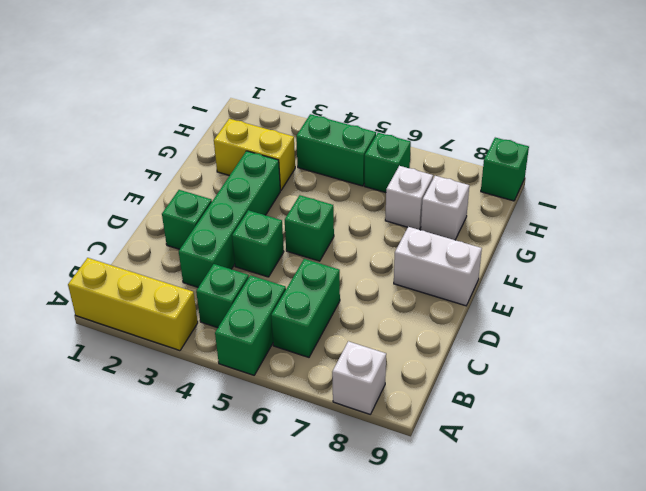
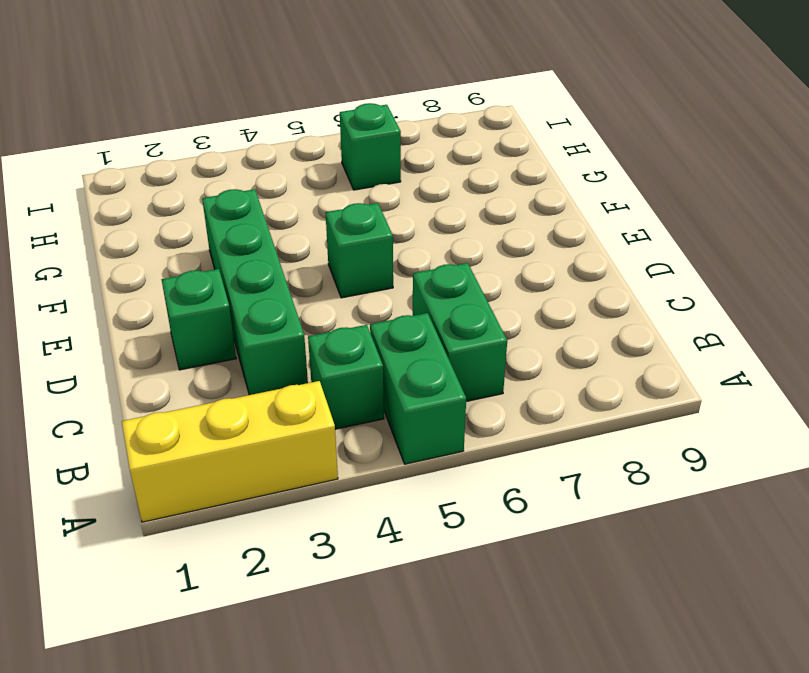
none -> white 1x1 brick [332,341,386,414]
none -> green 1x1 brick [232,210,284,277]
none -> white 1x2 brick [394,227,482,306]

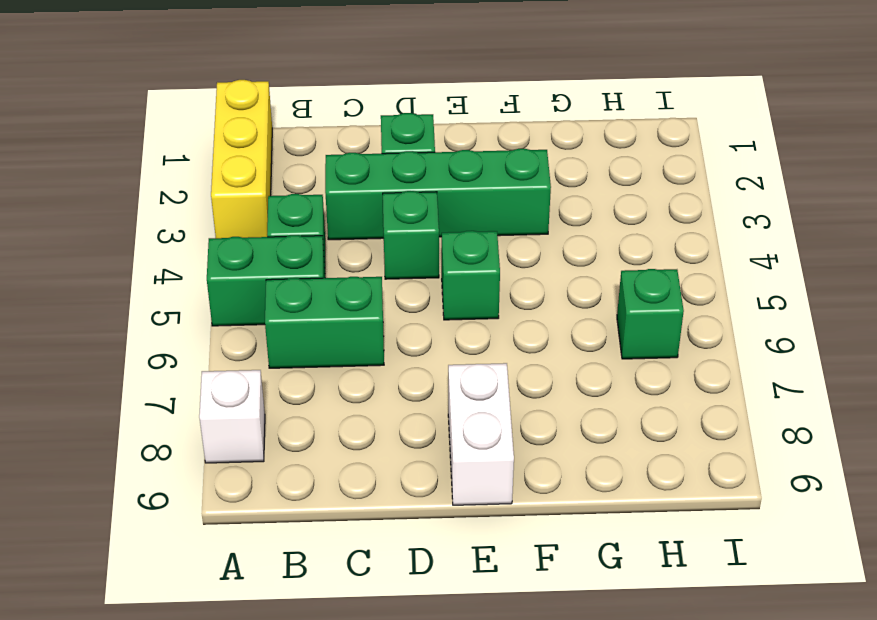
none -> yellow 1x2 brick [214,119,295,190]
none -> white 1x1 brick [385,166,433,230]
none -> white 1x1 brick [421,176,469,240]

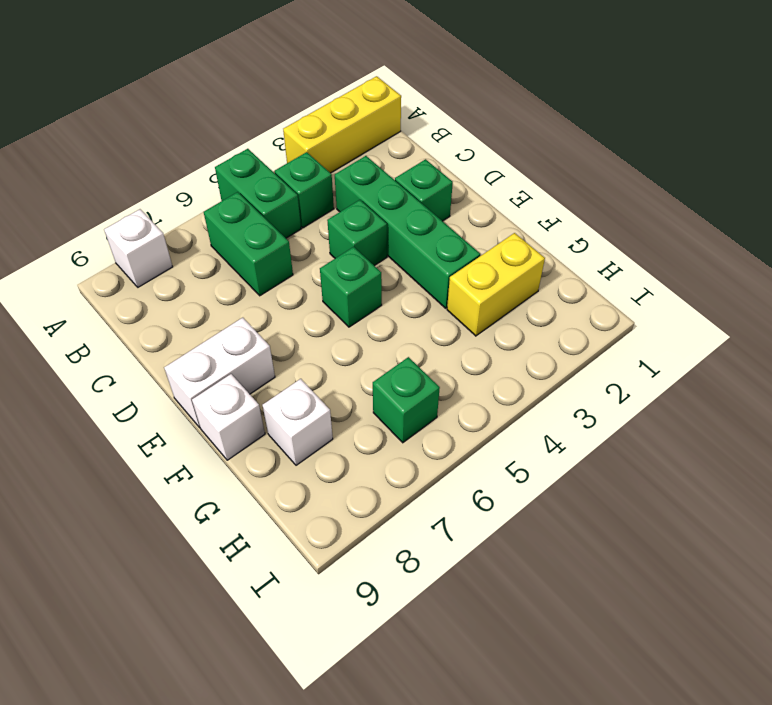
white 1x1 brick [192,374,265,460] -> white 1x1 brick moved to [385,166,433,230]
none -> green 1x2 brick [296,114,376,186]
none -> green 1x1 brick [481,138,529,201]

